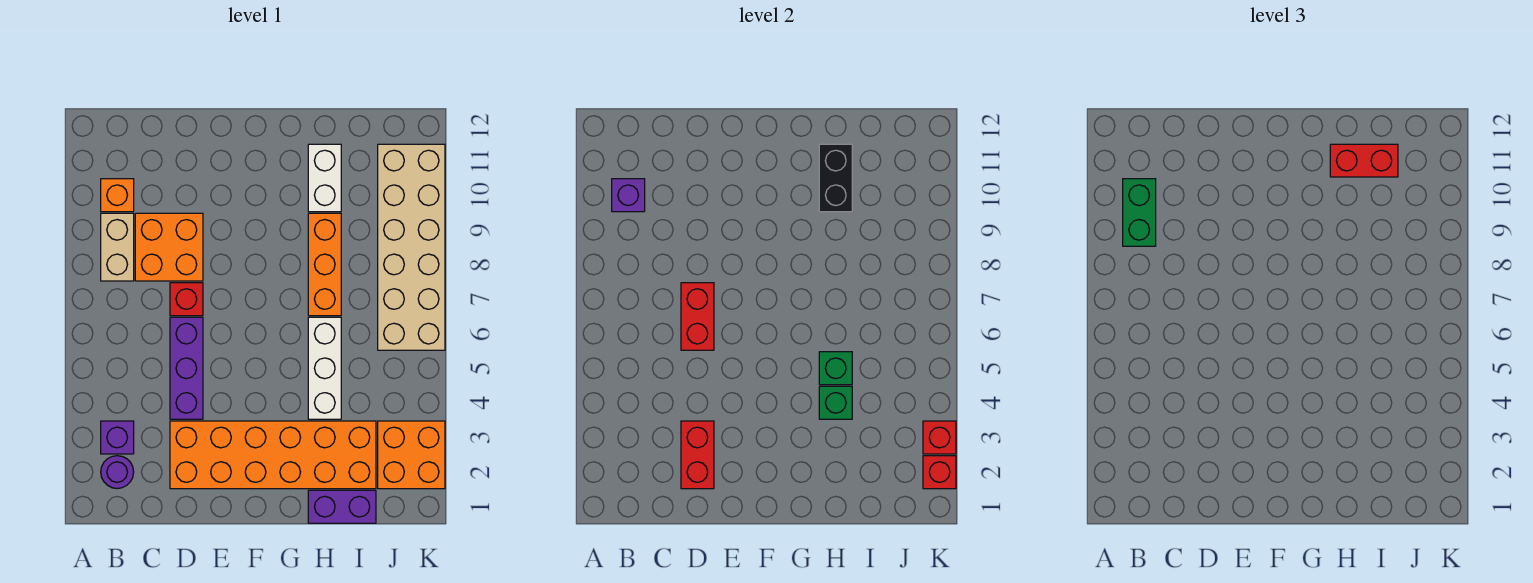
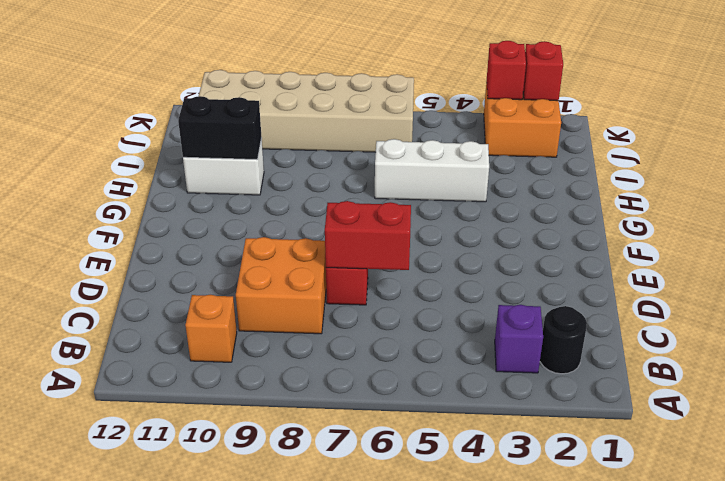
black 1x1 round brick [540,306,587,374] -> purple 1x1 round brick [101,456,134,489]
none -> tan 1x2 brick [101,213,134,281]
none -> orange 2x6 brick [170,421,376,489]
none -> purple 1x3 brick [170,317,203,419]

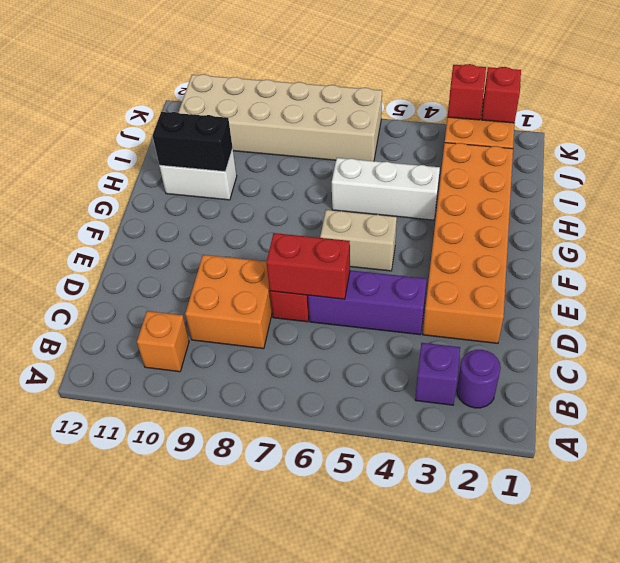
tan 1x2 brick [320,210,397,271] -> tan 1x2 brick moved to [101,213,134,281]
none -> purple 1x2 brick [308,490,376,523]
none -> orange 1x3 brick [308,213,341,316]
none -> purple 1x1 brick [612,179,645,212]

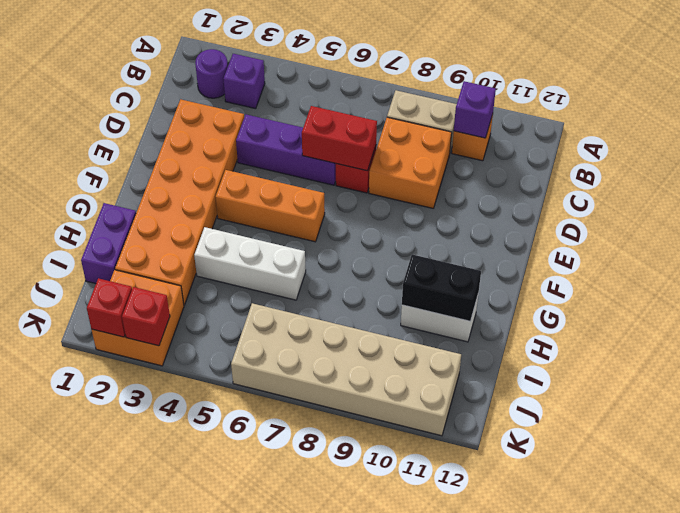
orange 1x3 brick [216,170,325,242] -> orange 1x3 brick moved to [308,213,341,316]
none -> red 1x2 brick [681,421,714,489]
none -> green 1x1 brick [819,386,852,419]
none -> green 1x1 brick [819,352,852,385]

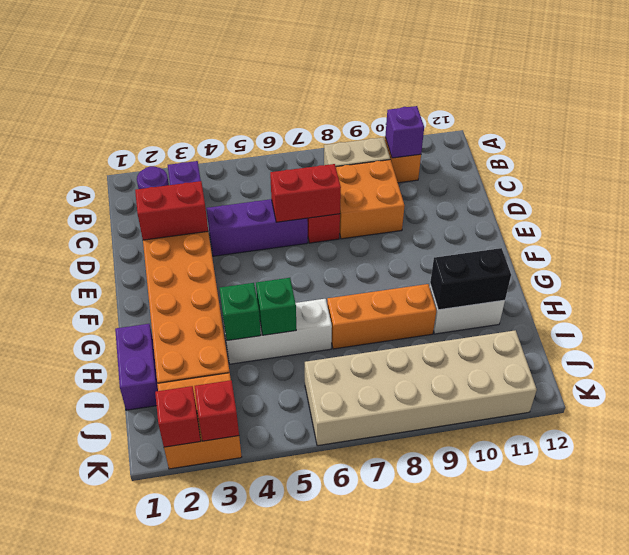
none -> green 1x2 brick [1123,179,1156,246]
none -> red 1x2 brick [1330,144,1398,177]

